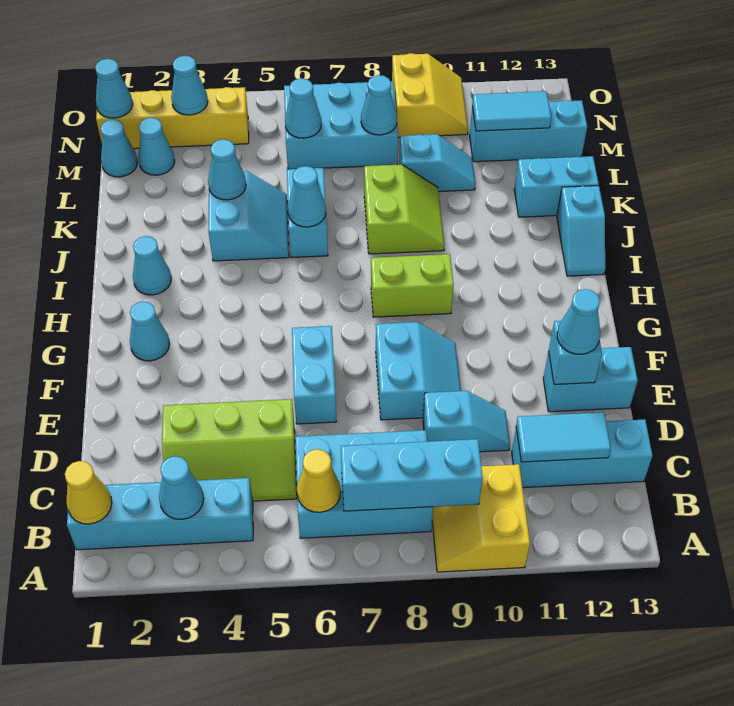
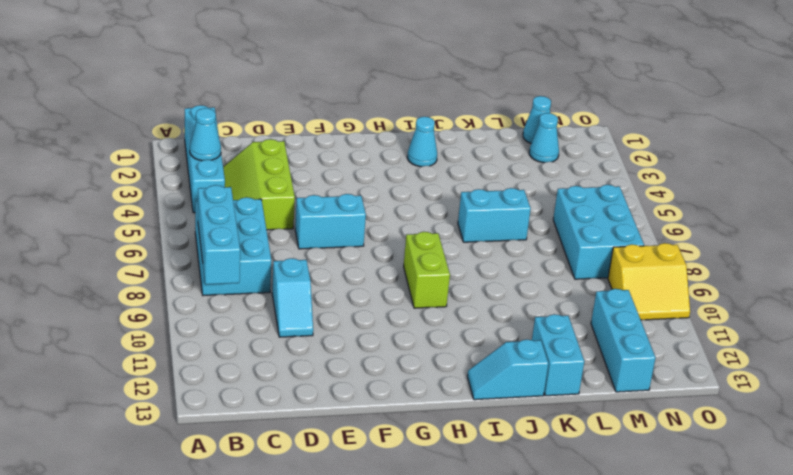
none -> yellow 2x2 slope [432,464,530,572]
none -> cyan 1x3 brick [512,419,653,488]
none -> cyan 2x2 slope [376,322,461,420]
none -> cyan 1x2 brick [543,347,638,412]

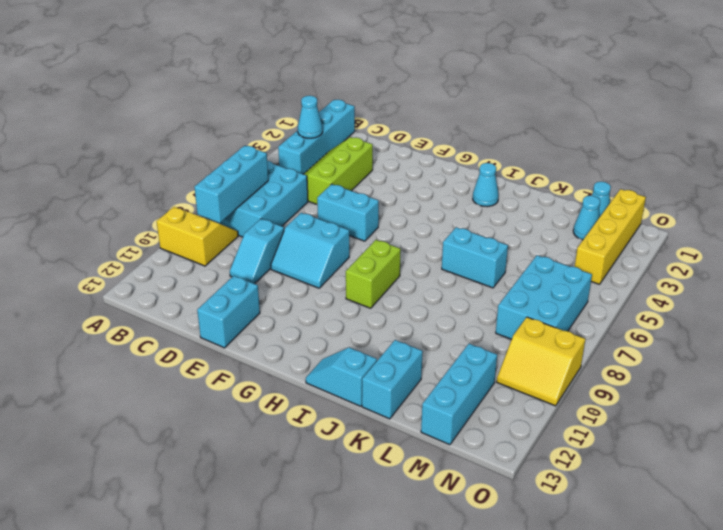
none -> cyan 1x3 brick [512,419,653,488]
none -> cyan 1x1 cone [130,301,170,361]
none -> cyan 2x2 slope [208,171,289,261]
none -> lime 2x2 slope [364,164,445,254]

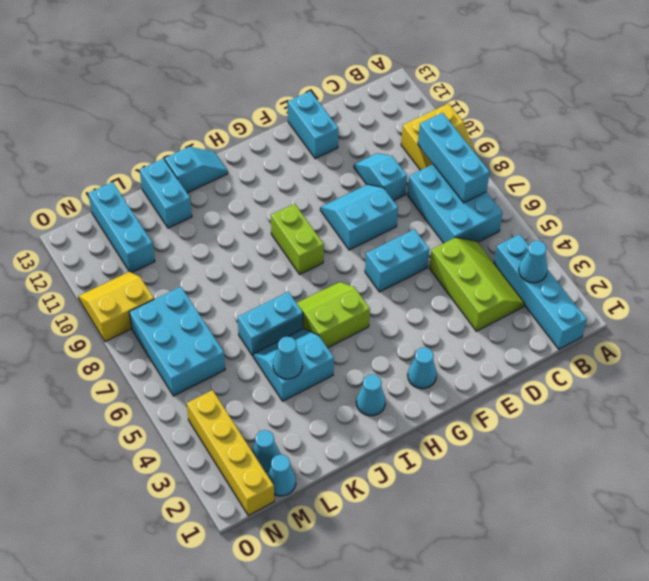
lime 2x2 slope [297,282,370,348] -> lime 2x2 slope moved to [364,164,445,254]
none -> cyan 1x3 brick [512,419,653,488]
none -> cyan 1x2 slope [399,134,475,192]
none -> yellow 1x1 cone [65,461,112,524]
none -> yellow 1x1 cone [297,449,341,512]

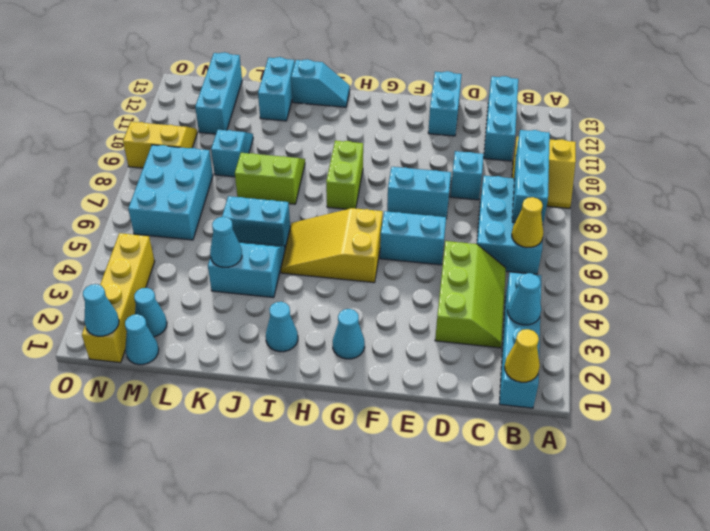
yellow 2x3 slope [281,208,383,283] -> none
none -> cyan 1x2 tile [516,412,611,462]
none -> cyan 1x1 brick [549,321,602,384]
none -> cyan 1x1 cone [288,166,326,227]
none -> cyan 1x1 cone [285,78,321,138]

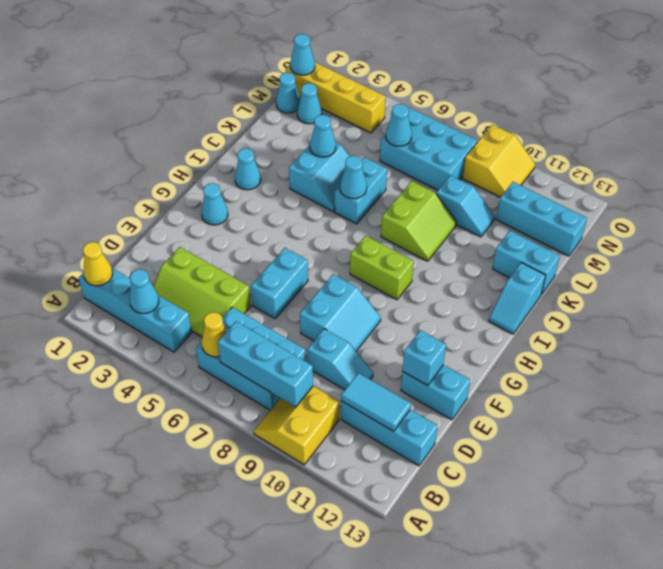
none -> cyan 1x1 cone [361,75,397,135]
none -> cyan 1x2 tile [472,91,551,131]
none -> cyan 1x1 cone [171,56,208,115]
none -> cyan 1x1 cone [557,289,600,354]

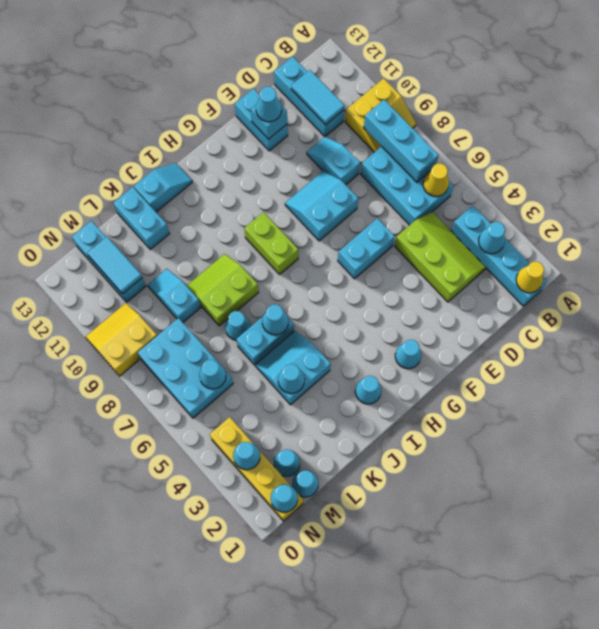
cyan 1x1 cone [225,311,251,340] -> cyan 1x1 cone moved to [361,75,397,135]

